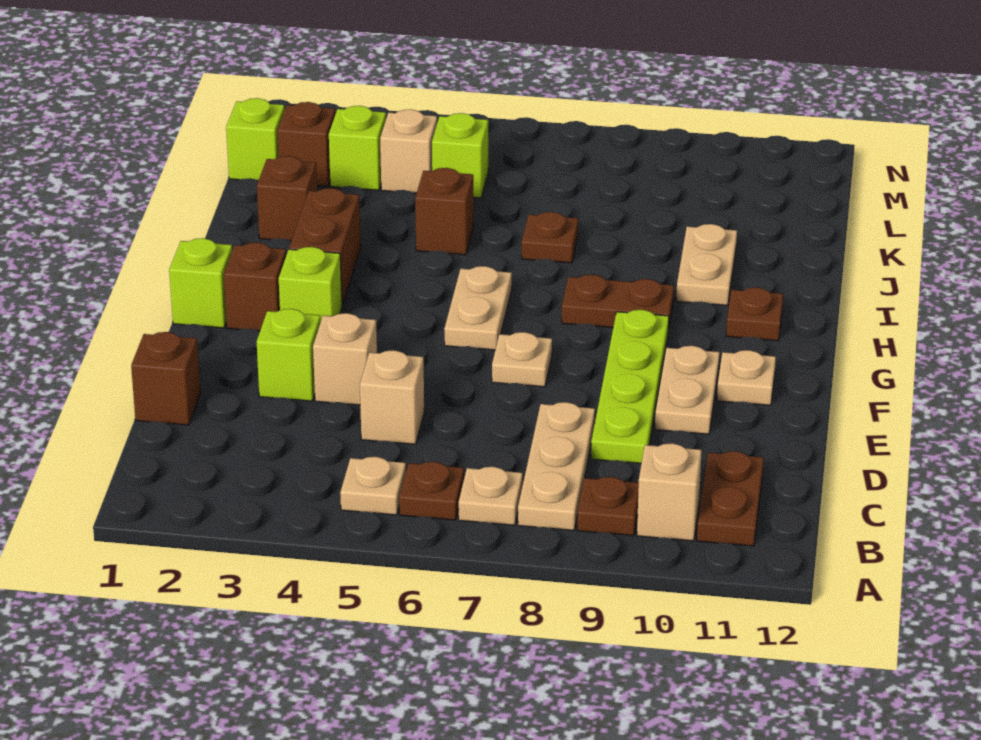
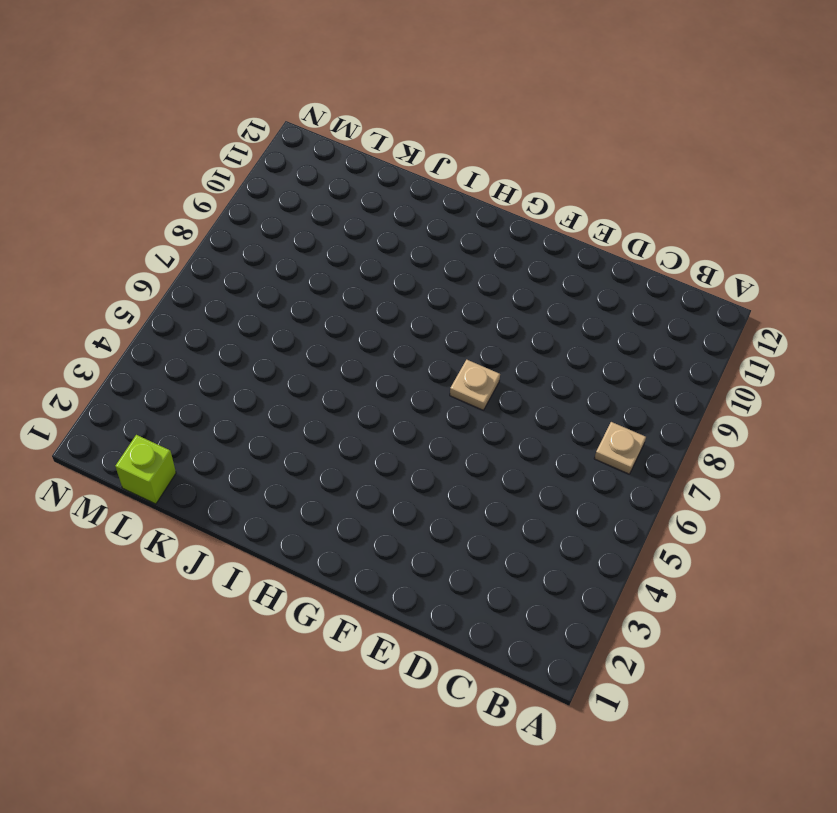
none -> tan 1x1 plate [340,457,406,515]
none -> brown 1x1 plate [399,462,464,520]
none -> tan 1x3 plate [518,402,595,530]
none -> brown 1x1 plate [577,477,639,536]

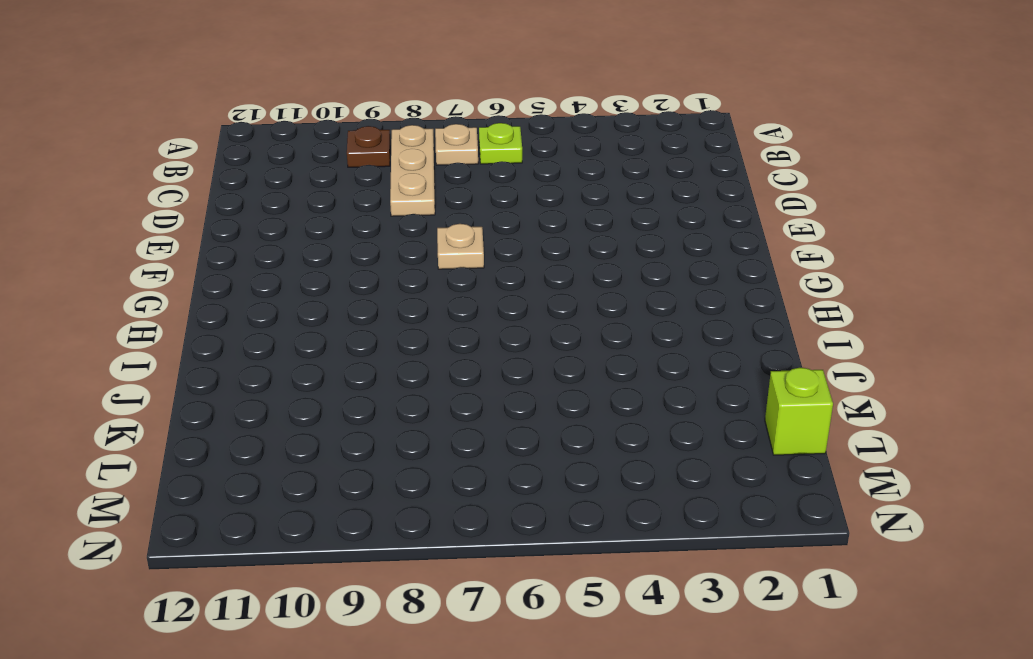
lime 1x1 plate [479,123,522,164] -> brown 1x1 plate [399,462,464,520]
none -> tan 1x1 plate [340,457,406,515]
none -> tan 1x1 brick [637,443,702,541]
none -> brown 1x2 plate [697,451,764,546]
none -> brown 1x1 brick [131,332,200,425]

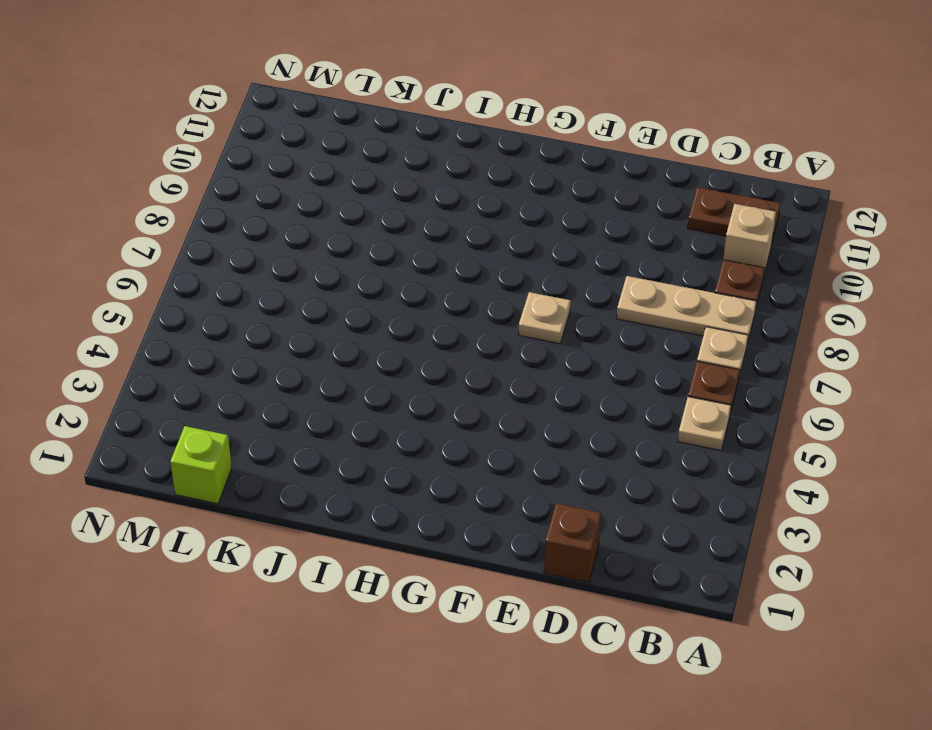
none -> tan 1x1 brick [360,350,424,444]
none -> lime 1x4 plate [591,310,669,463]
none -> lime 1x1 brick [257,309,321,401]
none -> tan 1x1 brick [313,313,377,405]

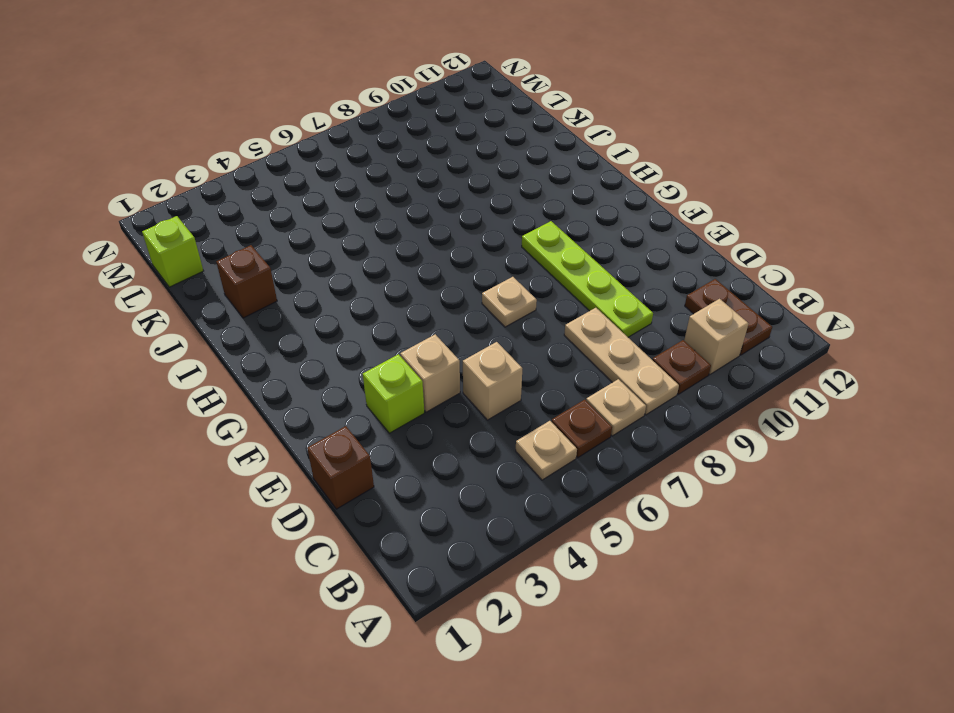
none -> tan 1x2 plate [655,346,720,434]
none -> tan 1x1 plate [717,350,776,405]
none -> lime 1x1 brick [169,238,232,328]
none -> brown 1x1 brick [224,243,286,331]

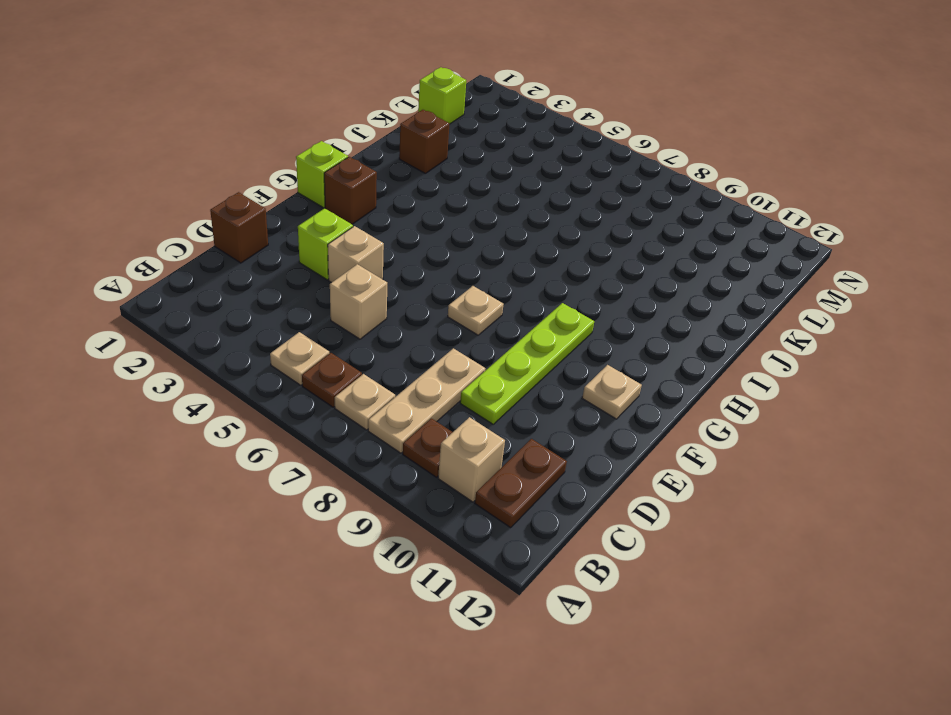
none -> tan 1x2 plate [655,346,720,434]
none -> lime 1x1 brick [279,247,342,322]
none -> tan 1x2 plate [444,266,512,350]
none -> brown 1x2 brick [289,188,361,306]

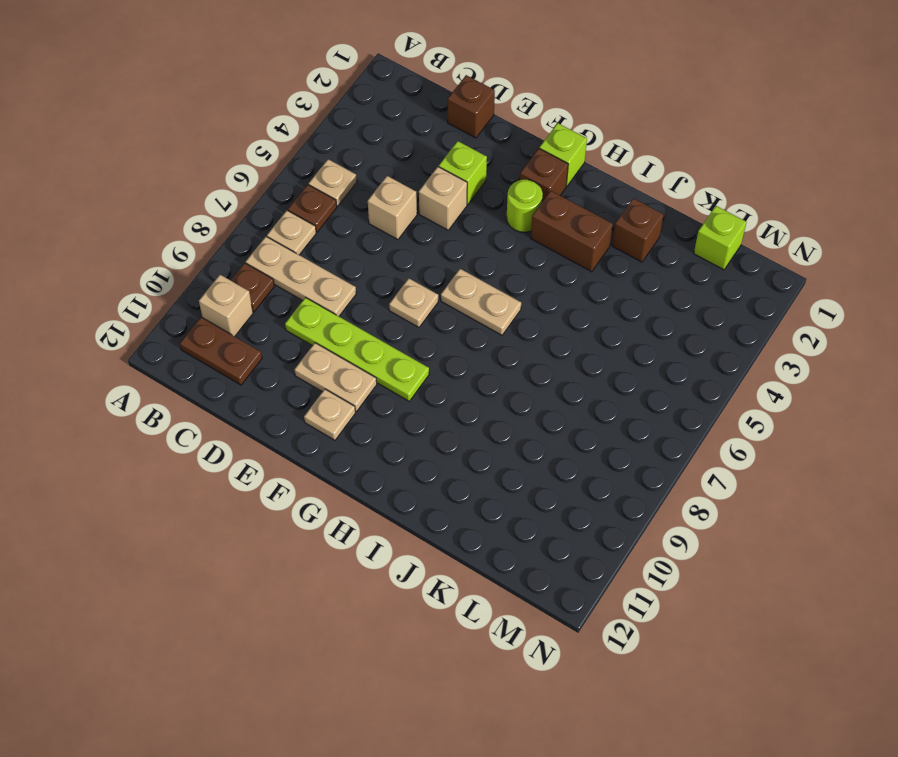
lime 1x1 round brick [506,180,543,232] -> lime 1x1 brick [279,247,342,322]
none -> brown 1x2 plate [562,275,674,330]
none -> brown 1x1 plate [726,287,783,341]
none -> tan 1x2 plate [676,224,737,305]
none -> brown 1x1 brick [415,168,474,255]

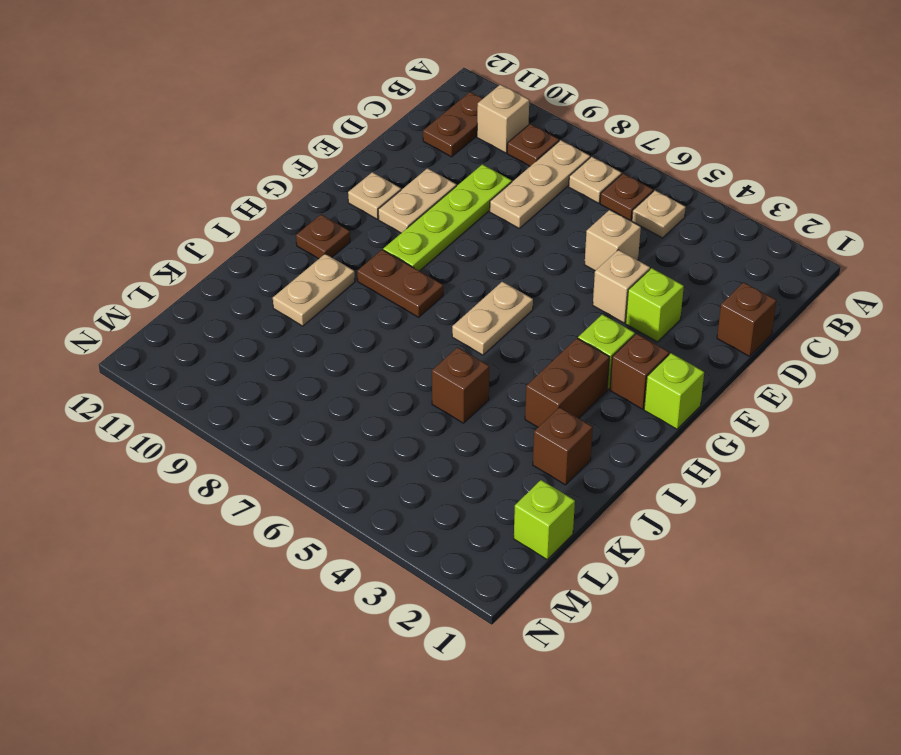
none -> tan 1x1 plate [492,332,552,387]
none -> brown 1x1 plate [522,212,578,263]
none -> brown 1x1 brick [277,102,335,186]
none -> lime 1x1 brick [329,106,386,190]

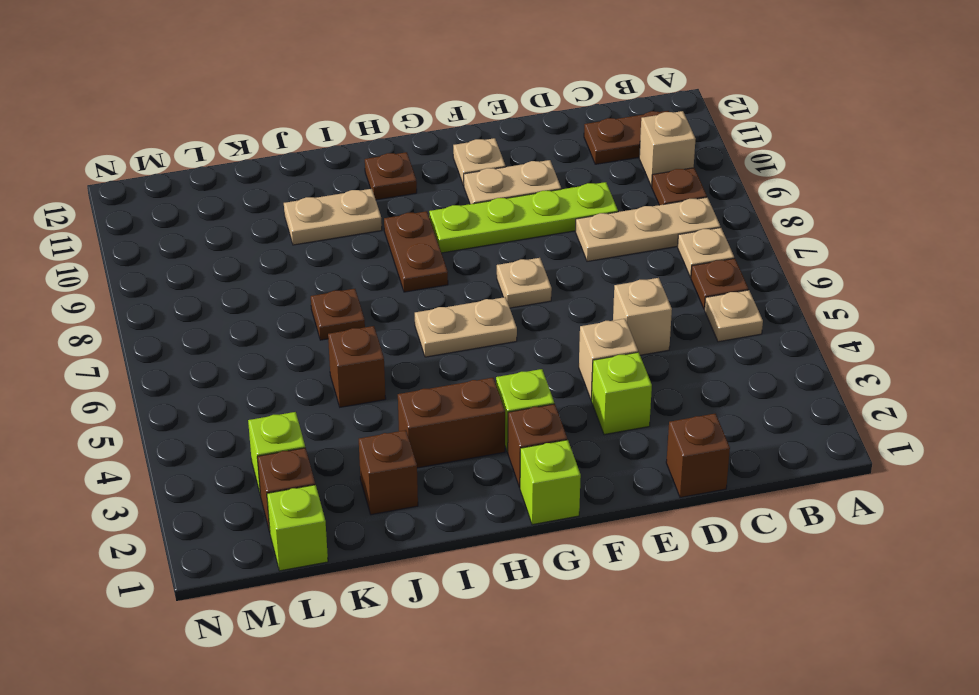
none -> tan 1x1 brick [380,109,437,193]
none -> lime 1x1 brick [432,113,488,198]

